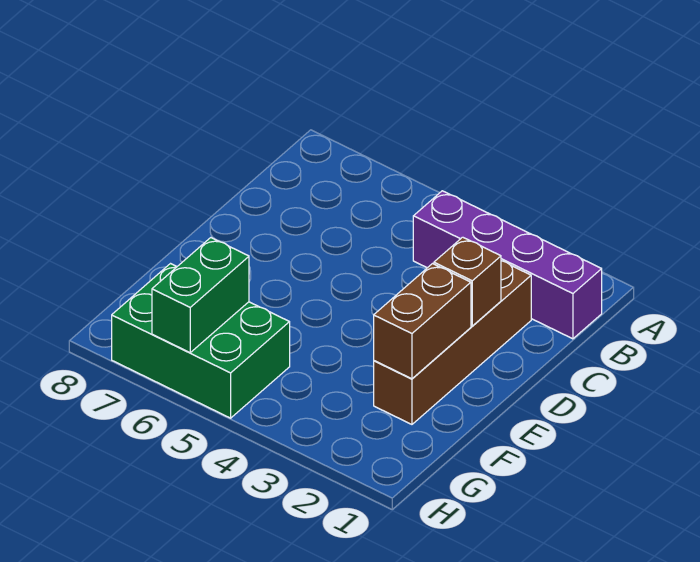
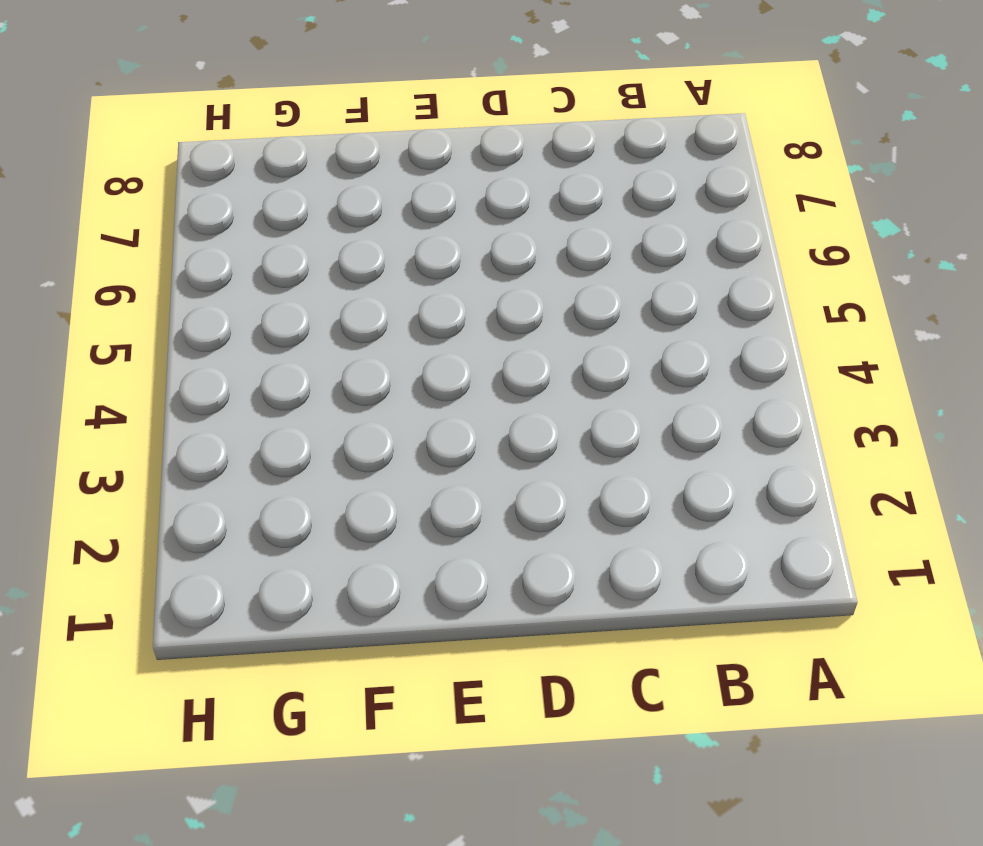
none -> purple 1x4 brick [413,191,602,339]
none -> brown 1x4 brick [374,261,531,424]

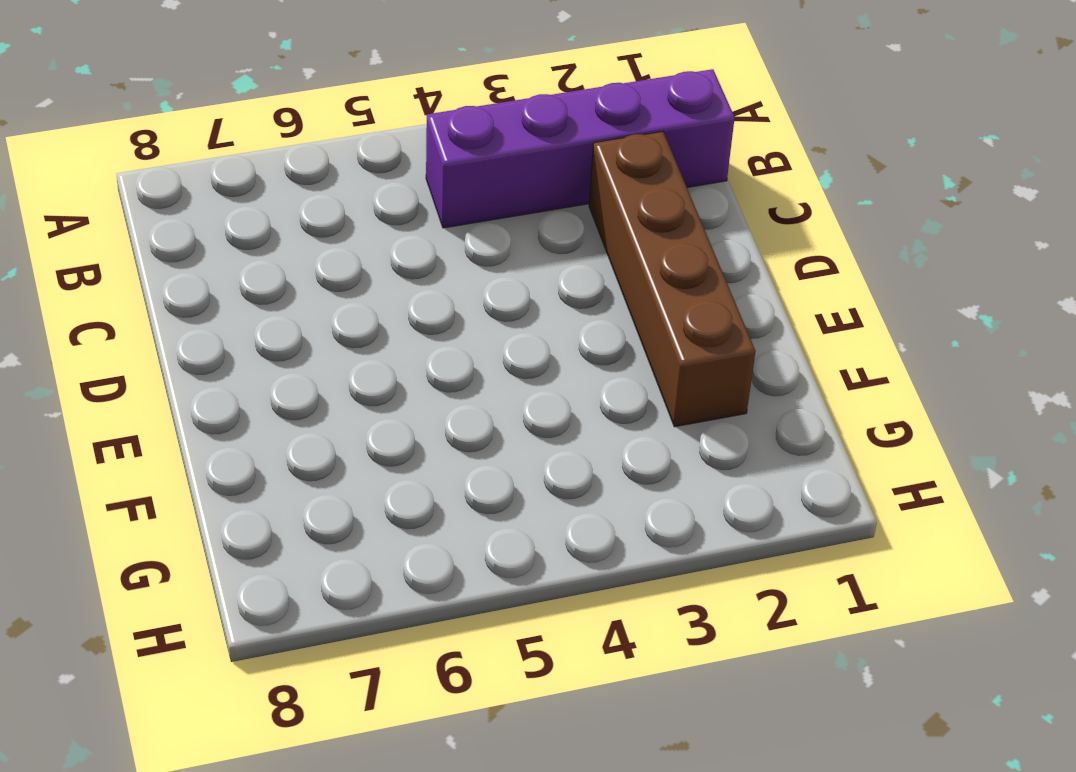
none -> green 2x3 brick [112,264,290,418]
none -> brown 1x1 brick [434,237,501,326]

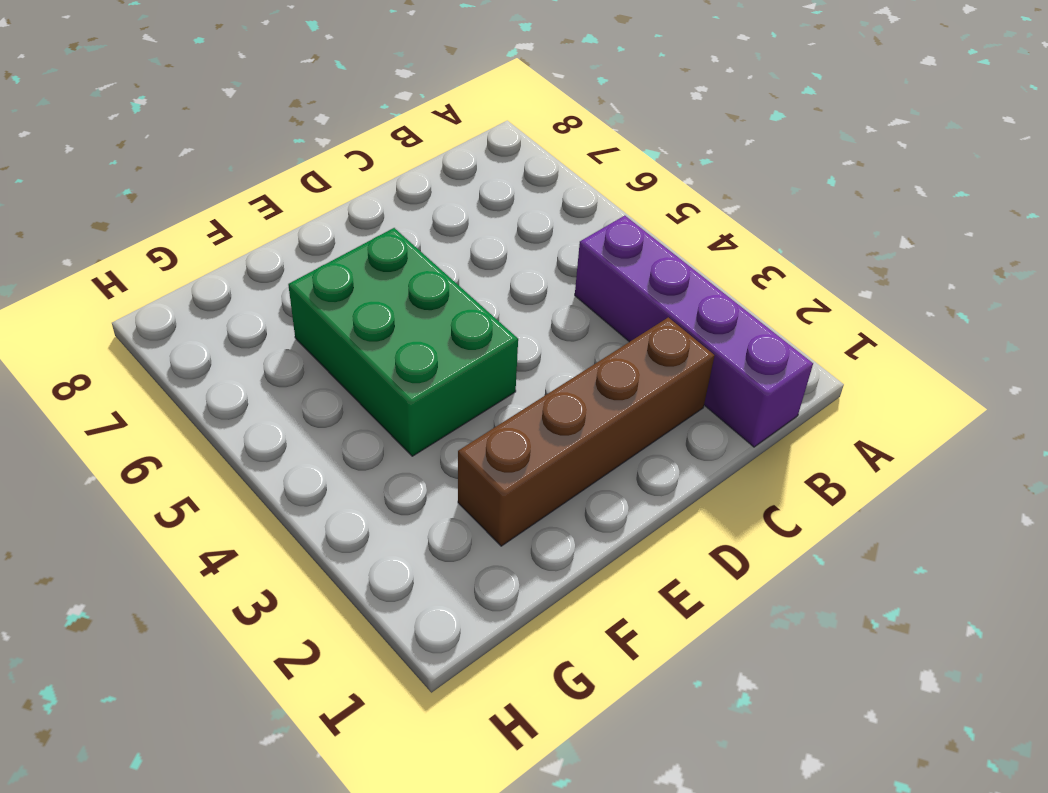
green 2x3 brick [288,228,518,456] -> green 2x3 brick moved to [112,264,290,418]
none -> brown 1x1 brick [434,237,501,326]
none -> brown 1x2 brick [374,264,471,379]

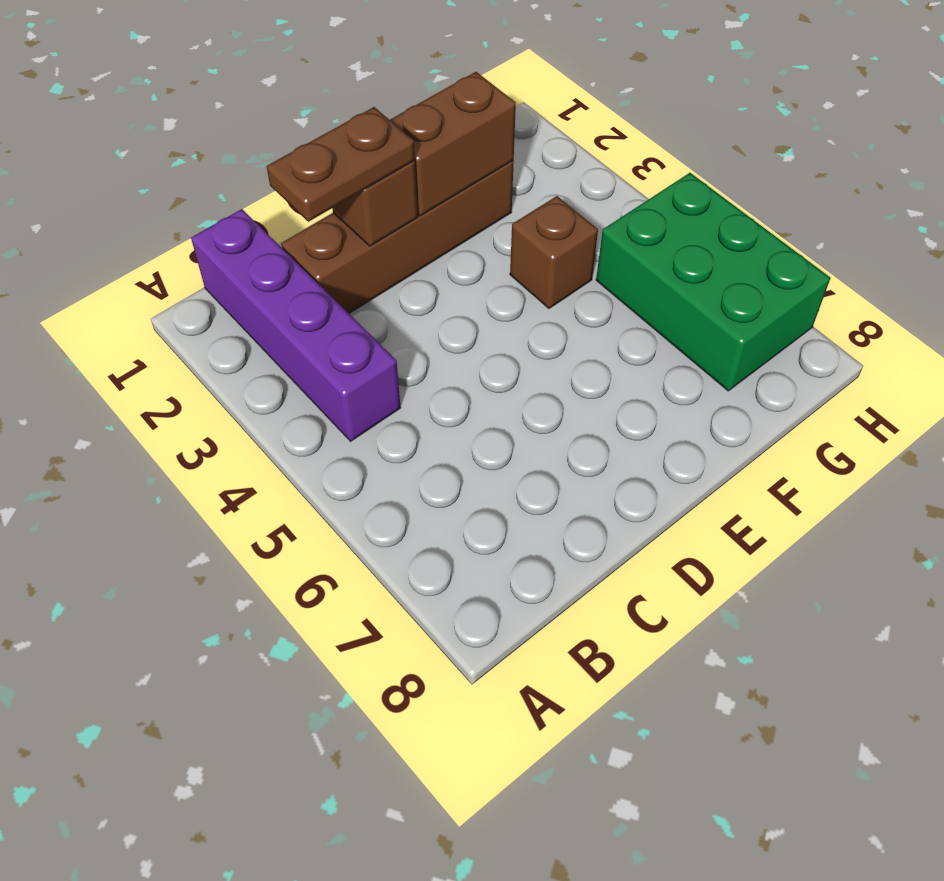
brown 1x2 plate [266,107,415,222] -> none
brown 1x1 brick [510,196,598,308] -> none
none -> green 1x2 brick [152,238,249,353]

